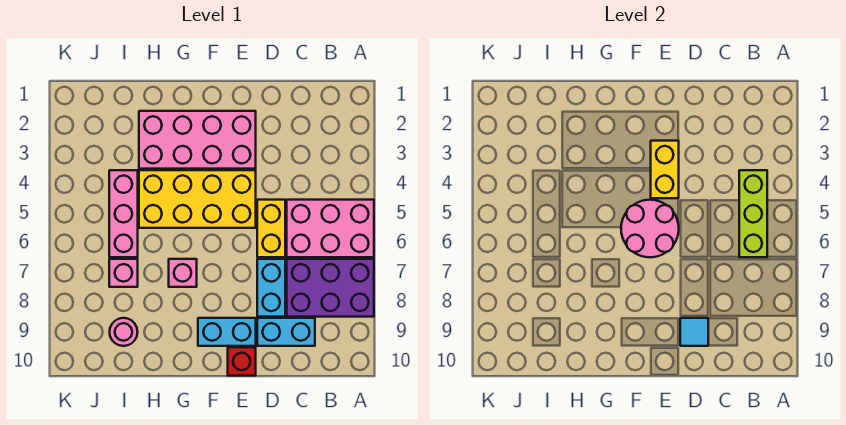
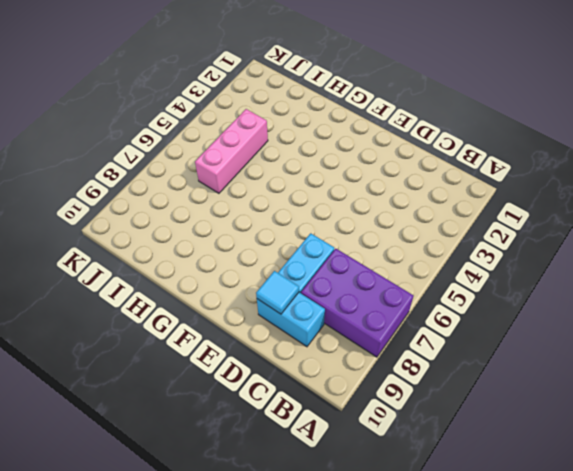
none -> pink 2x3 brick [287,200,374,257]
none -> yellow 1x2 brick [257,200,285,257]
none -> pink 2x4 brick [139,111,256,169]

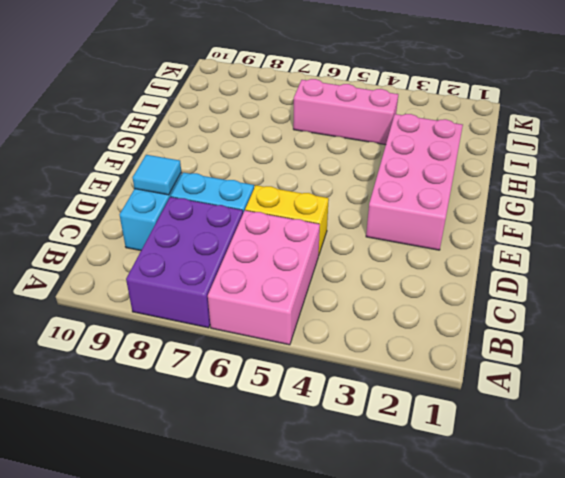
none -> yellow 2x4 brick [139,170,256,228]
none -> cyan 1x2 brick [198,318,256,346]
none -> red 1x1 brick [228,347,256,376]

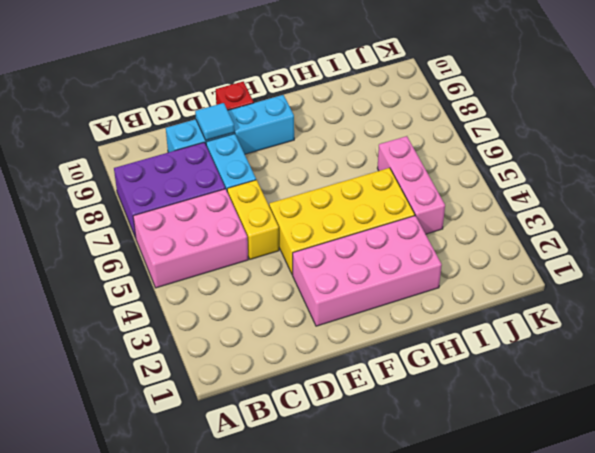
none -> pink 1x1 brick [169,259,197,287]
none -> pink 1x1 brick [109,259,138,287]
none -> pink 1x1 round brick [110,318,138,346]

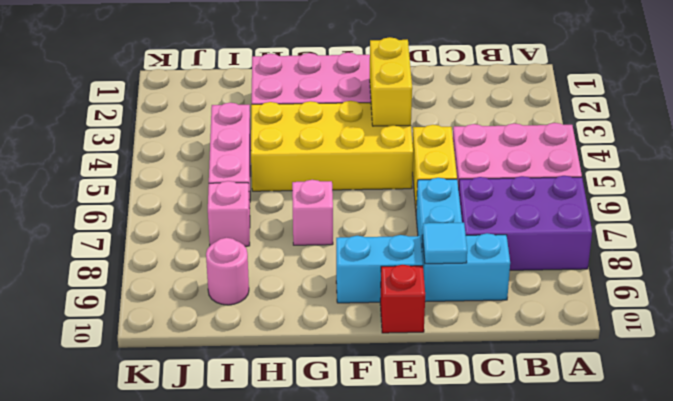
none -> lime 1x3 brick [739,170,767,257]
none -> pink 2x2 round brick [621,200,679,257]

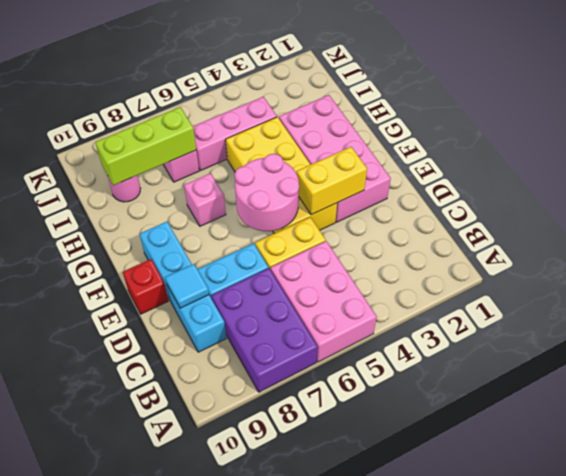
lime 1x3 brick [95,107,196,185] -> lime 1x3 brick moved to [739,170,767,257]

